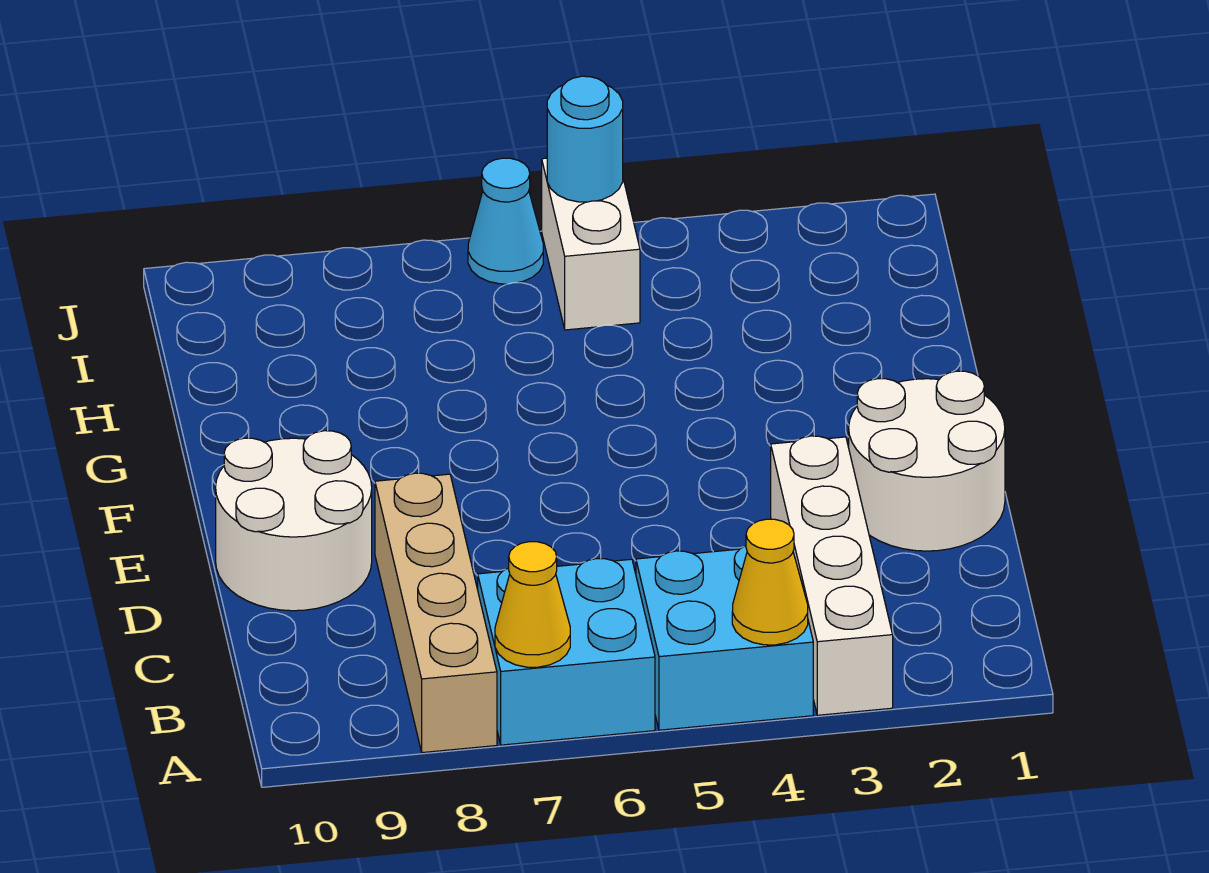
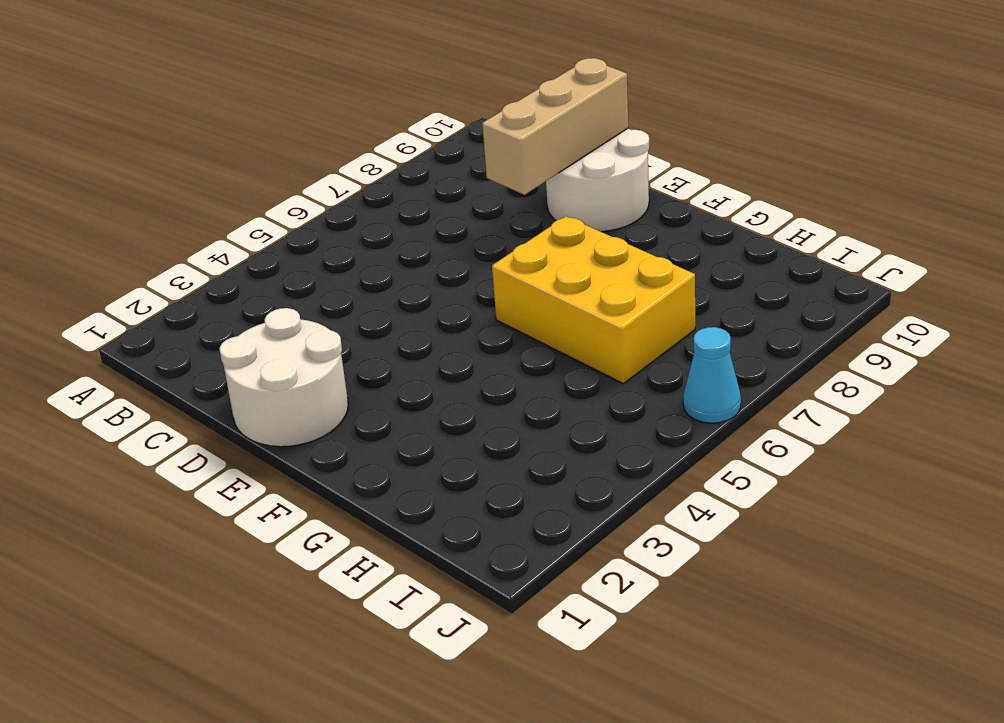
tan 1x3 brick [482,58,628,195] -> none
yellow 2x3 brick [492,216,695,384] -> none
none -> white 1x4 brick [771,436,893,715]
none -> cyan 2x2 brick [636,546,813,730]

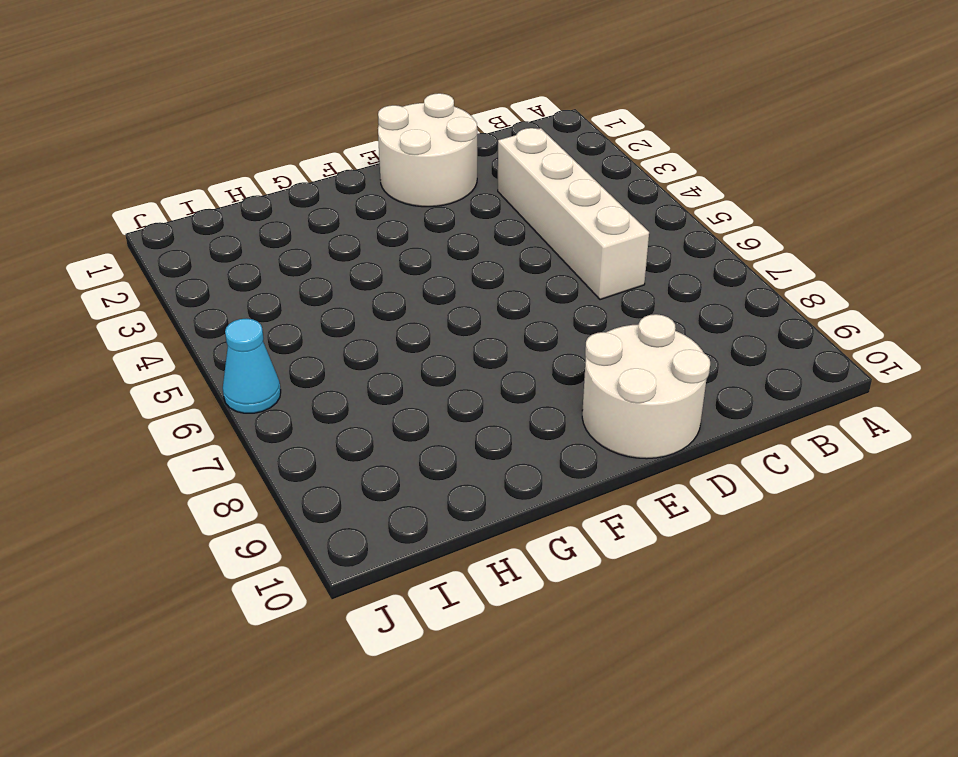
white 1x4 brick [498,128,649,300] -> white 1x4 brick turned to [771,436,893,715]
none -> cyan 2x2 brick [636,546,813,730]
none -> cyan 2x2 brick [478,559,655,745]

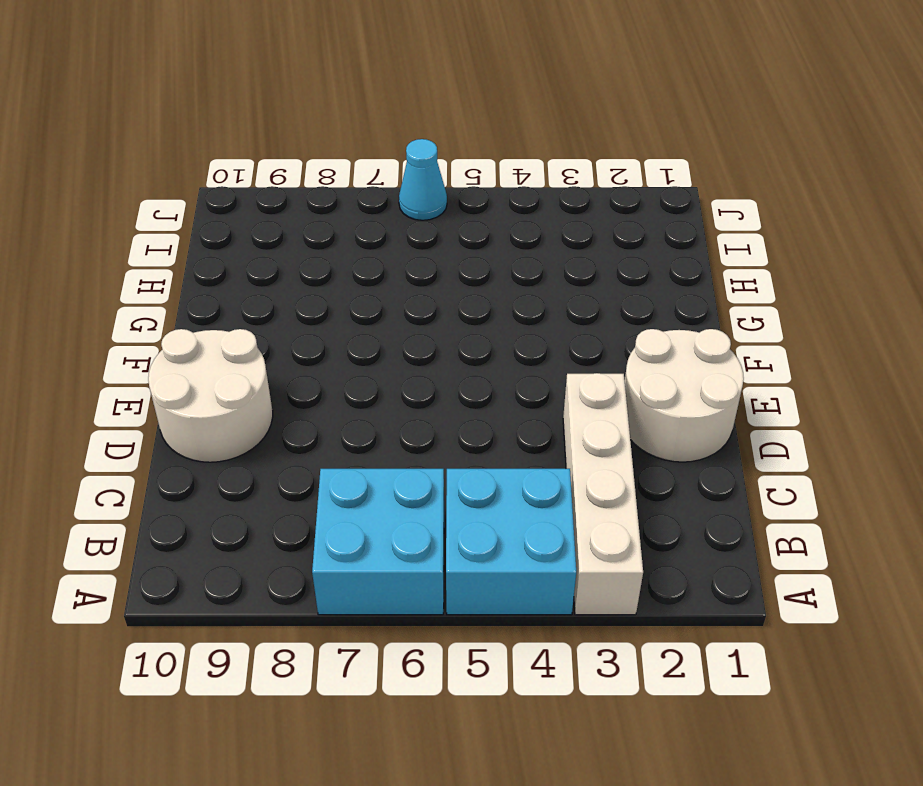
none -> tan 1x4 brick [375,473,497,753]
none -> white 1x2 brick [542,158,640,330]

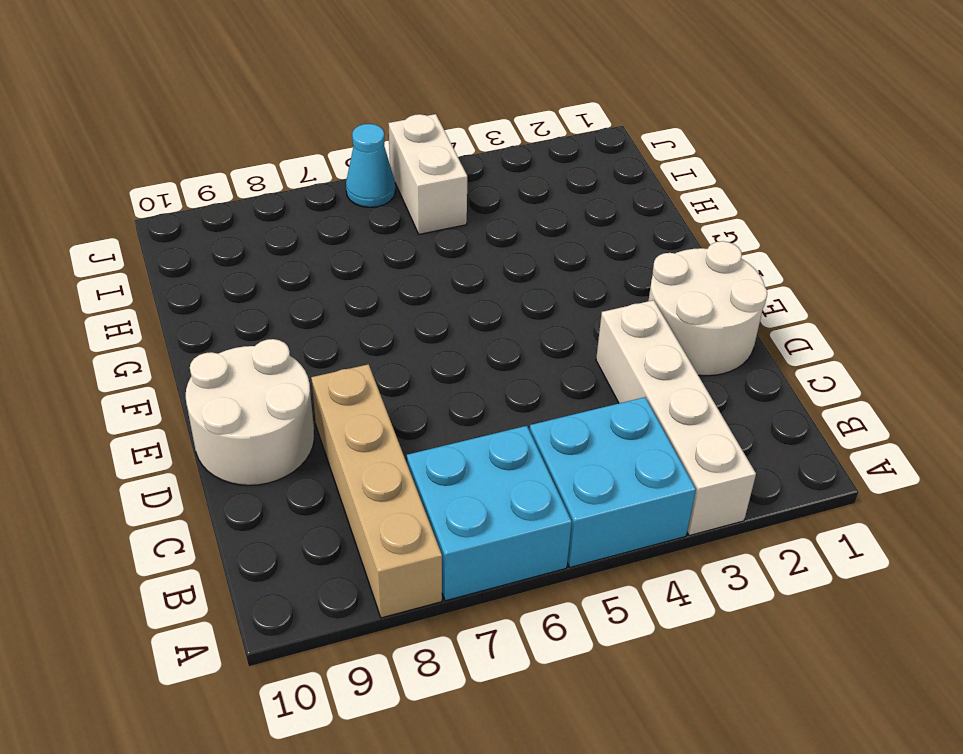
none -> yellow 1x1 cone [732,519,808,645]
none -> yellow 1x1 cone [495,542,570,667]

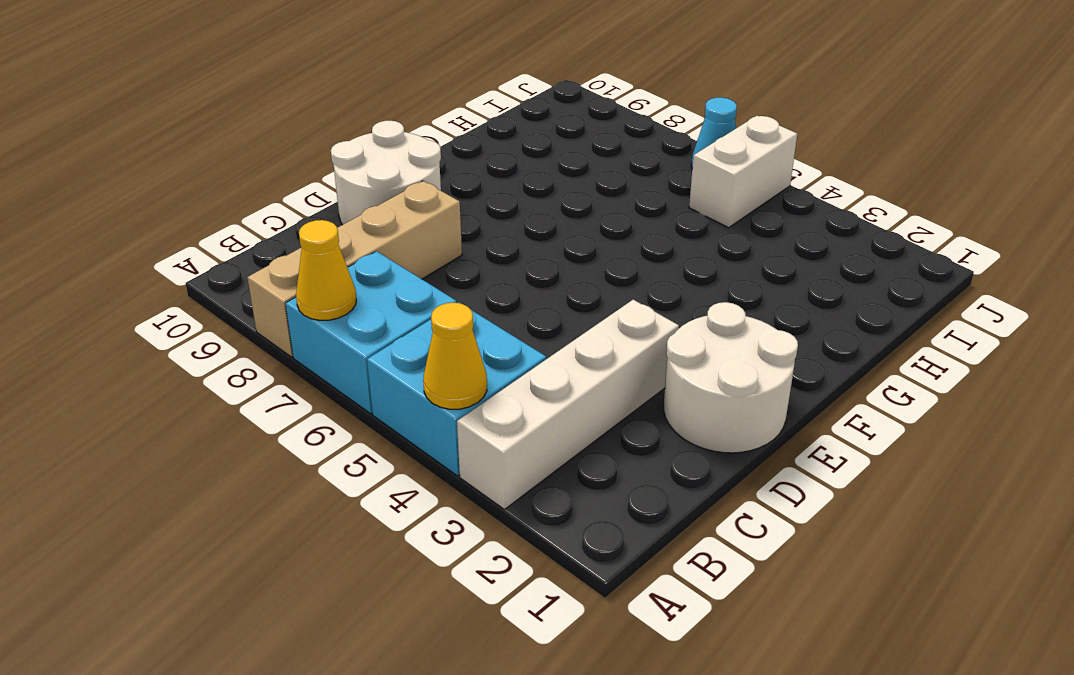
none -> cyan 1x1 round brick [547,76,623,202]

